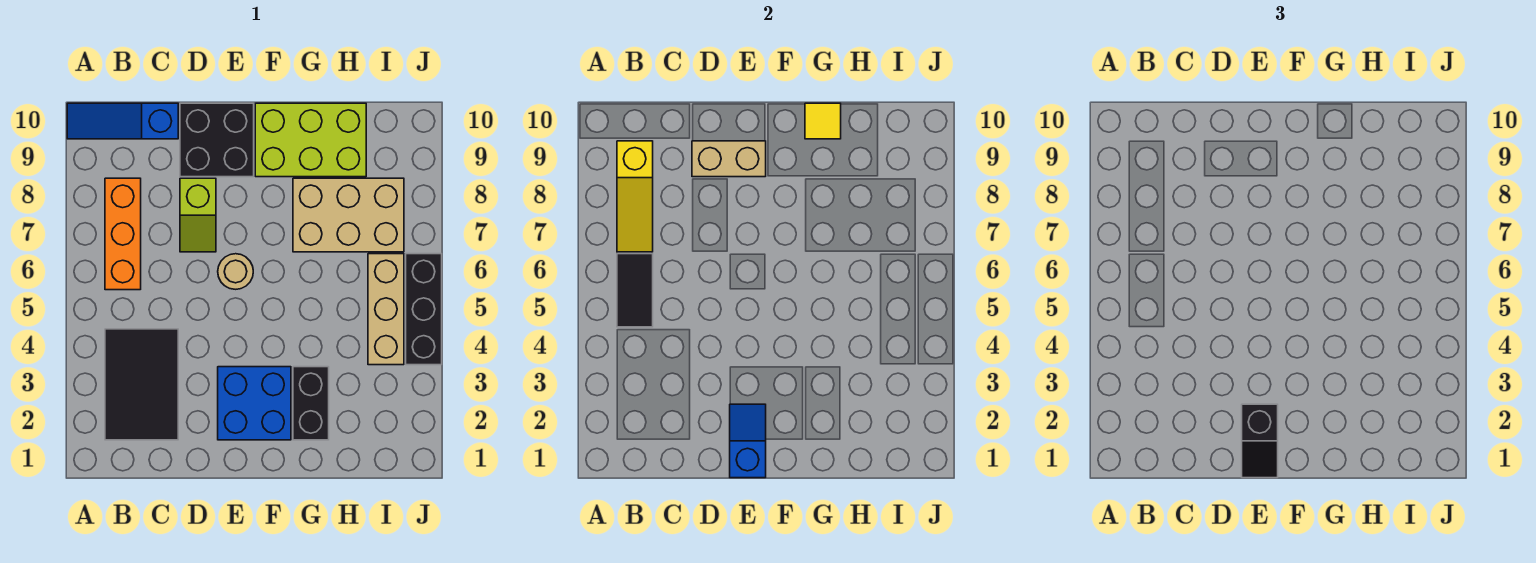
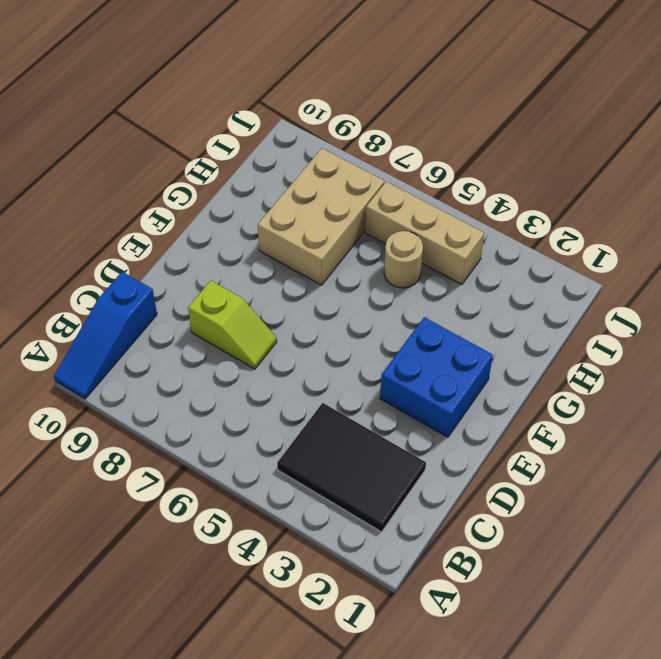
tan 1x1 round brick [384,231,423,288] -> tan 1x1 round brick moved to [218,254,253,289]
none -> orange 1x3 brick [105,178,141,290]
none -> black 2x2 brick [180,103,254,177]
none -> lime 2x3 brick [255,103,366,177]

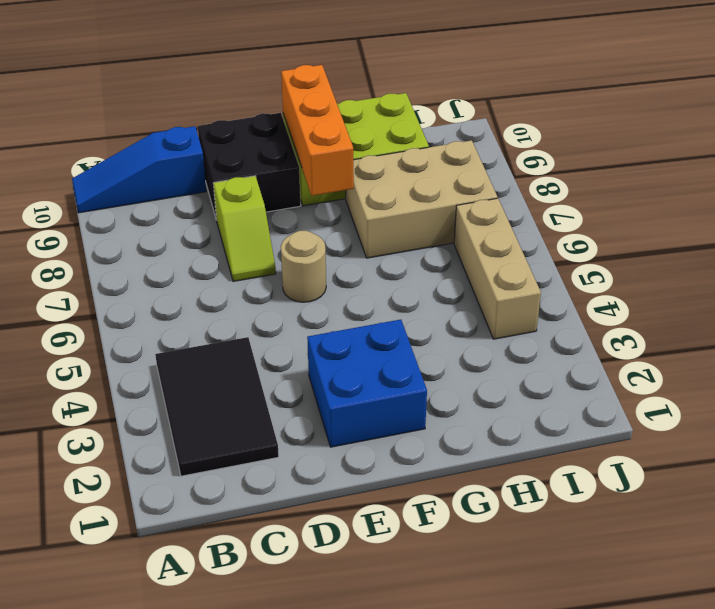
orange 1x3 brick [281,65,354,196] -> orange 1x3 brick moved to [105,178,141,290]
none -> black 1x2 brick [293,367,329,440]
none -> black 1x3 brick [406,254,442,365]
none -> black 1x2 tile [617,254,653,327]

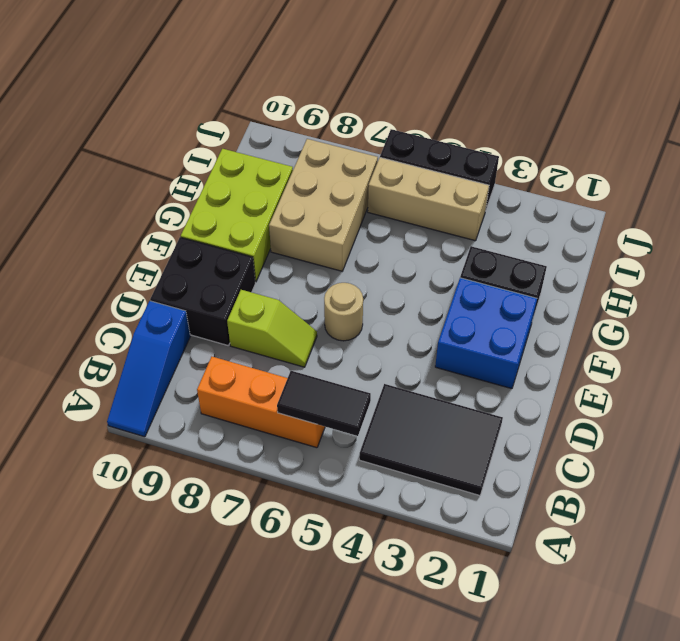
none -> yellow 1x3 slope [617,141,653,252]
none -> tan 1x2 brick [692,141,766,177]
none -> blue 1x2 slope [730,404,766,478]

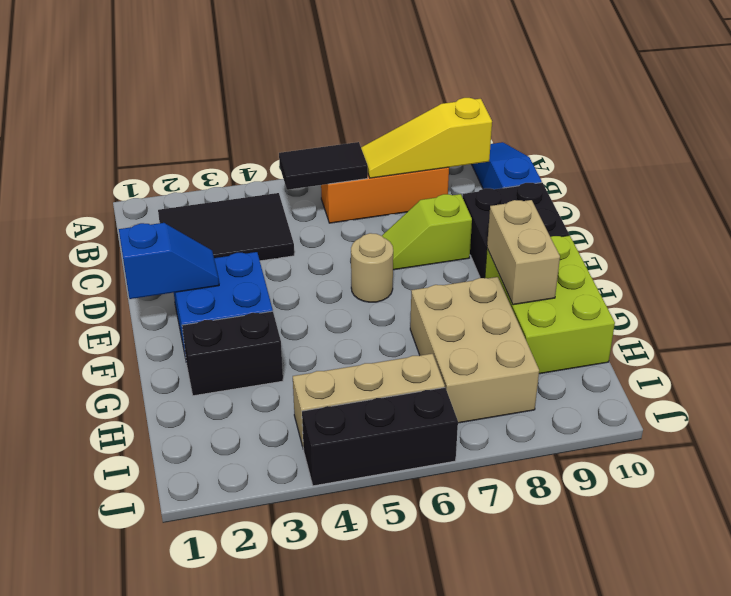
tan 1x2 brick [487,200,560,305] -> tan 1x2 brick moved to [692,141,766,177]
none -> yellow 1x1 tile [805,103,841,139]
none -> black 1x2 slope [1242,404,1278,478]

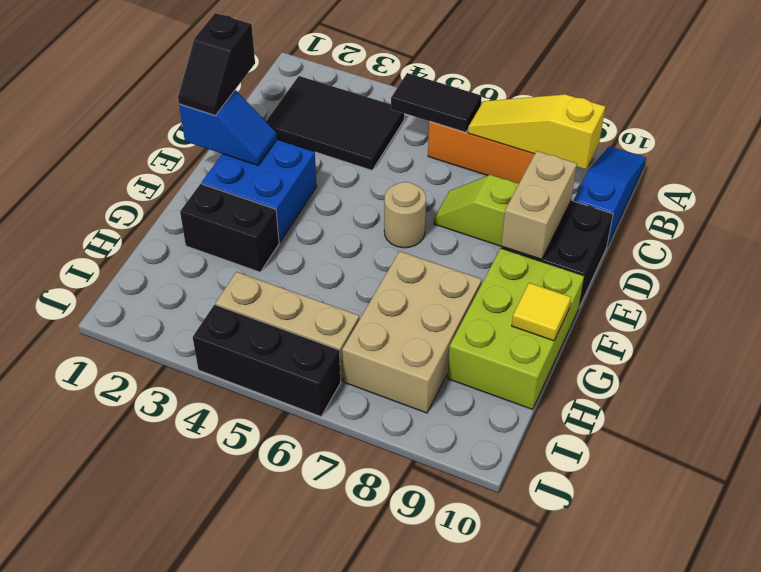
black 1x2 slope [178,13,255,115] -> black 1x2 slope turned to [1242,404,1278,478]

